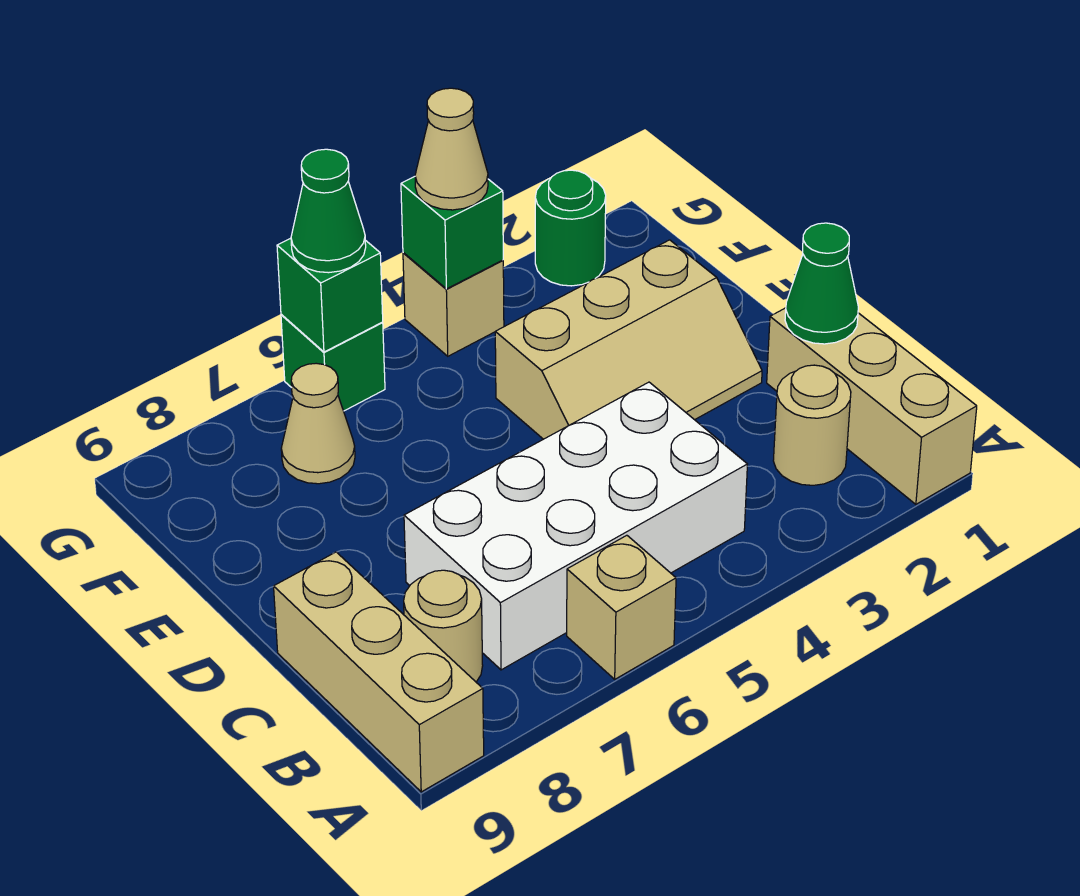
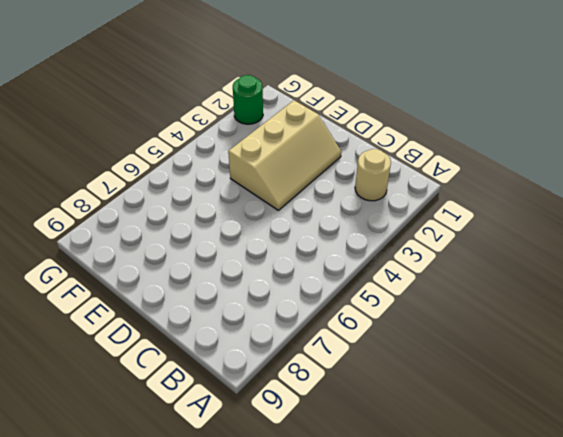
none -> tan 1x3 brick [767,308,977,504]
none -> tan 1x1 brick [567,535,676,679]
none -> tan 1x3 brick [274,552,484,792]

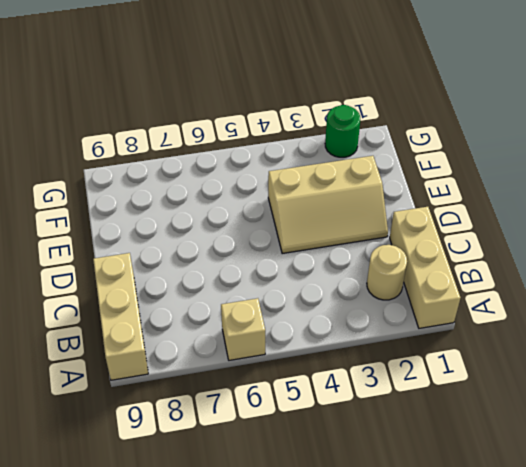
none -> white 2x4 brick [404,382,747,670]
none -> tan 1x1 round brick [404,570,483,682]
none -> tan 1x1 cone [281,363,355,484]

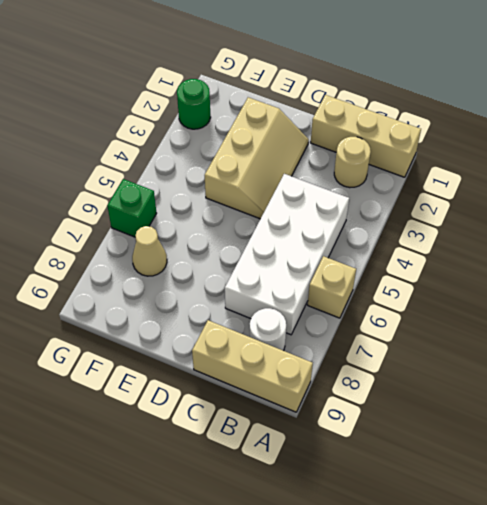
white 1x1 round brick [250,308,286,351] -> tan 1x1 round brick [404,570,483,682]
none -> tan 1x1 brick [403,253,504,356]
none -> green 1x1 cone [785,223,858,344]
none -> green 1x1 brick [401,177,503,289]

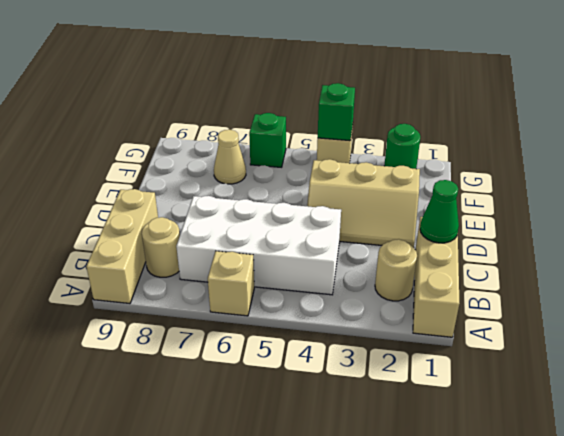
none -> green 1x1 brick [277,238,383,352]
none -> tan 1x1 cone [415,88,488,210]
none -> green 1x1 cone [291,149,366,273]

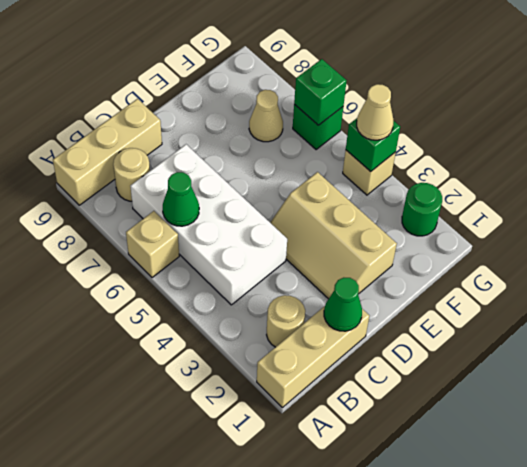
green 1x1 cone [163,172,199,226] -> green 1x1 cone moved to [291,149,366,273]

